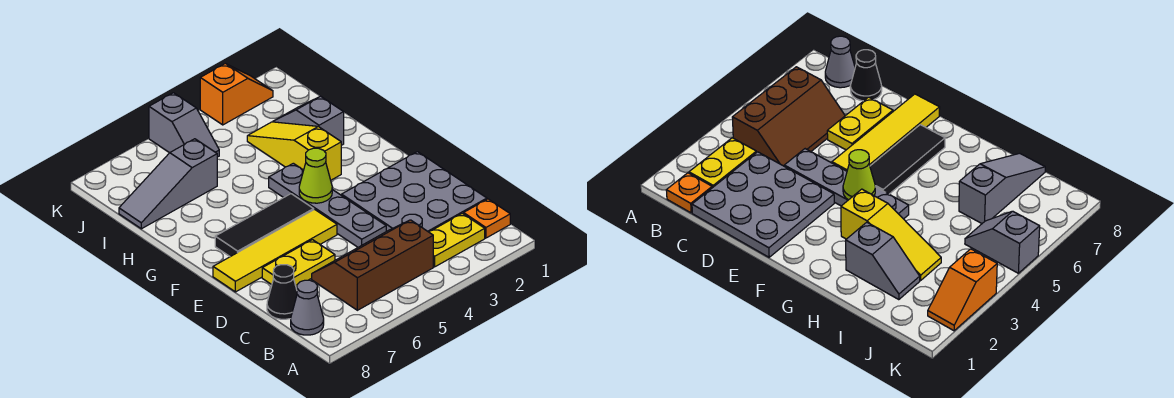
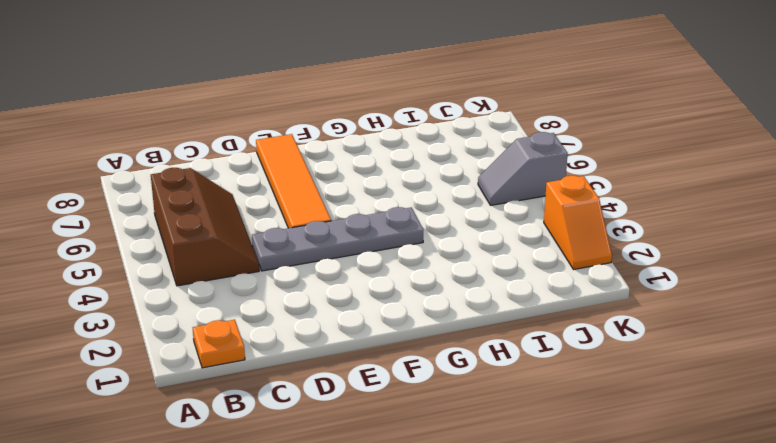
orange 1x4 tile [256,134,331,228] -> yellow 1x4 tile [213,209,337,292]
none -> yellow 1x2 plate [429,213,485,267]
none -> grey 1x1 cone [291,280,324,335]
none -> grey 3x3 plate [342,152,487,232]

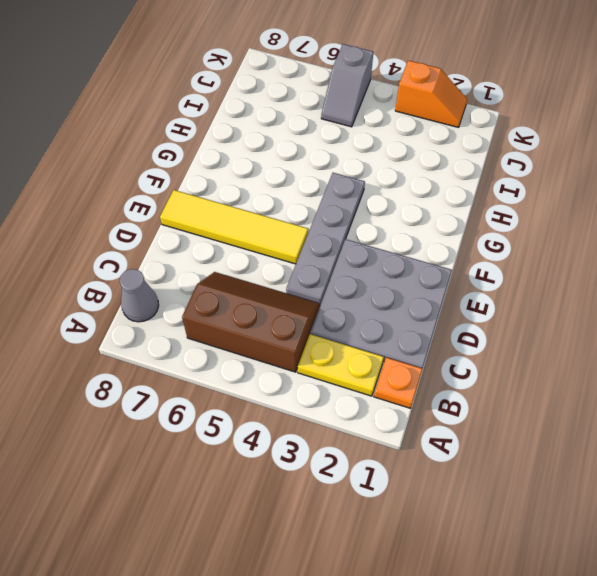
none -> black 1x1 cone [267,265,297,319]
none -> yellow 1x2 plate [262,240,335,287]
none -> black 1x3 tile [215,194,314,257]

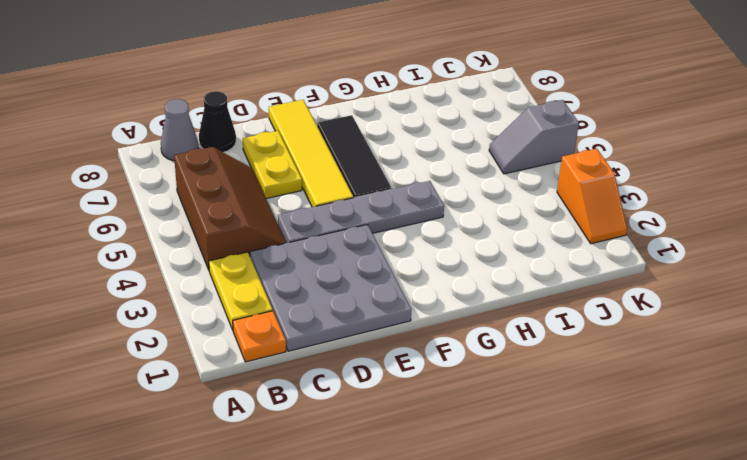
none -> yellow 1x3 slope [247,122,341,180]
none -> grey 1x2 slope [273,96,344,145]
none -> grey 1x3 slope [119,139,217,229]

